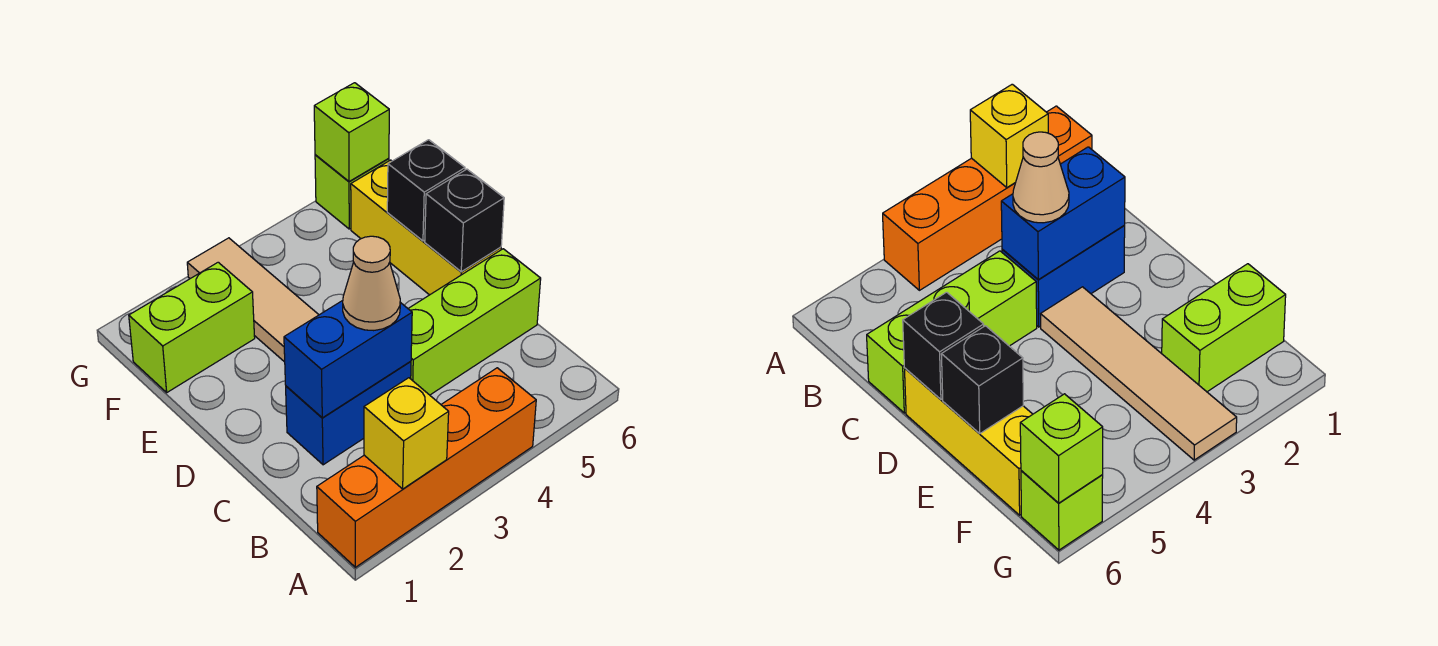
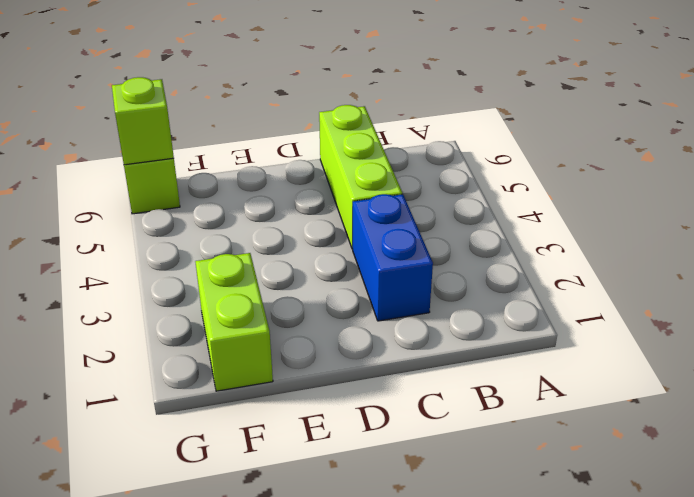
none -> orange 1x4 brick [317,368,536,567]
none -> tan 1x4 tile [187,238,319,362]
none -> yellow 1x3 brick [351,160,501,295]

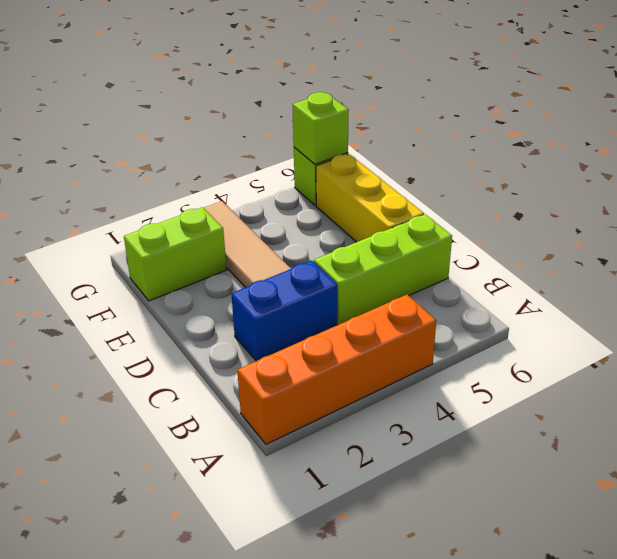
none -> yellow 1x1 brick [364,378,449,489]
none -> blue 1x2 brick [284,301,412,418]
none -> black 1x1 brick [425,169,504,272]

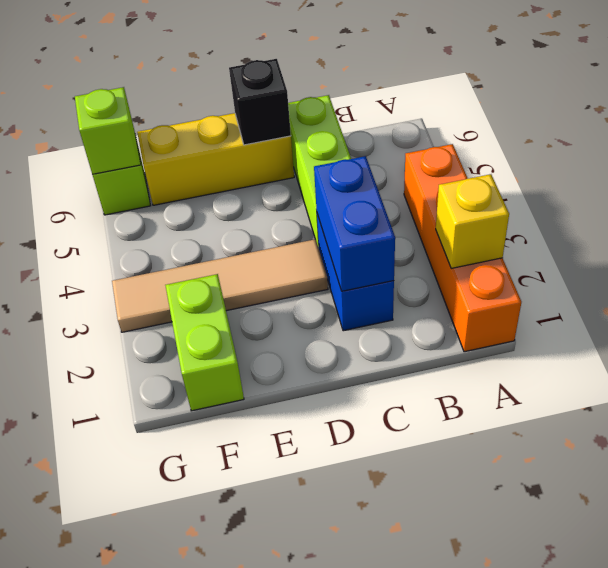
none -> black 1x1 brick [387,140,465,241]
none -> tan 1x1 cone [343,236,400,331]

